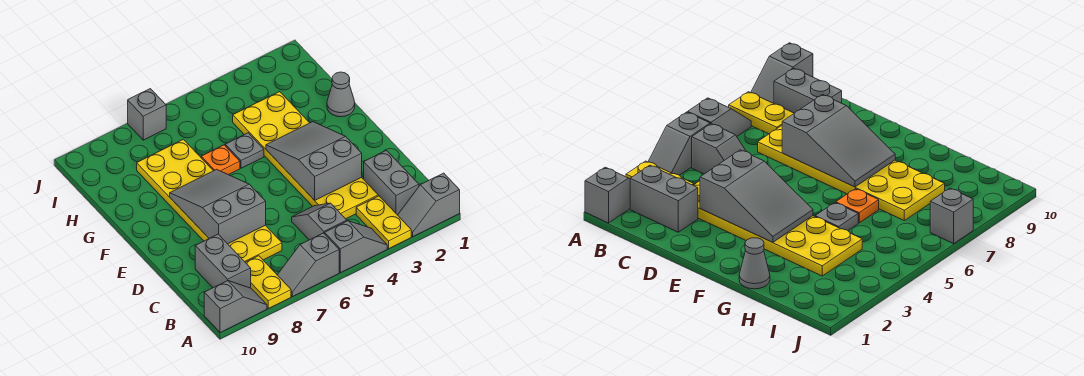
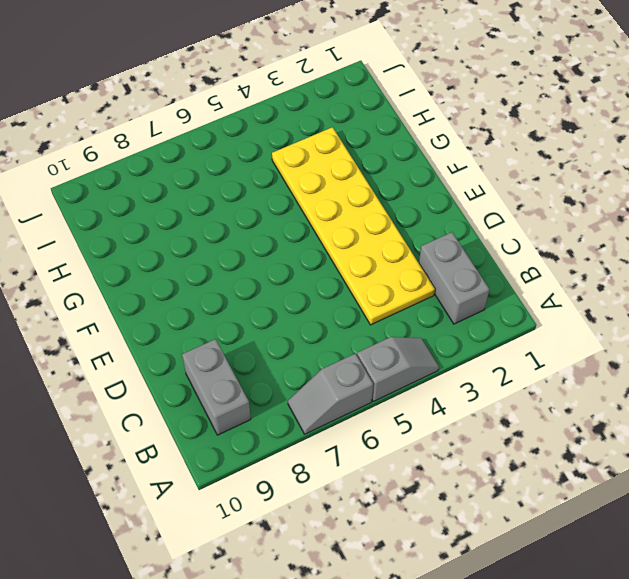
none -> grey 1x2 slope [398,173,460,237]
none -> yellow 1x2 plate [356,196,411,249]
none -> yellow 1x2 plate [245,256,291,308]

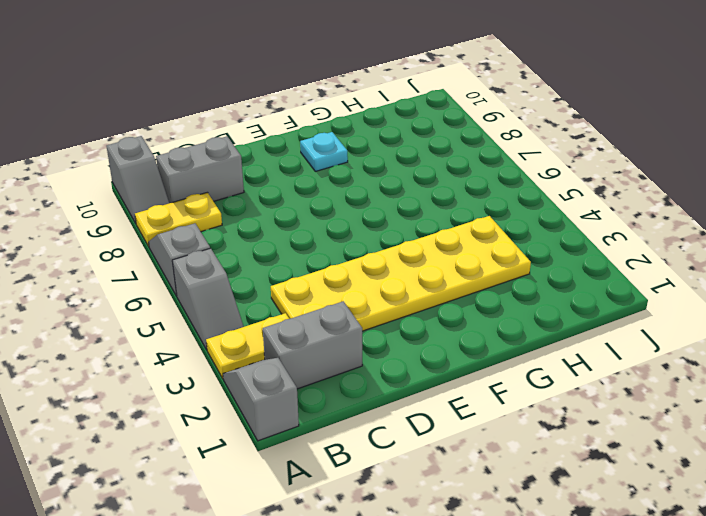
cyan 1x1 plate [300,132,348,171] -> none
none -> grey 1x2 slope [292,203,347,240]
none -> yellow 2x6 plate [137,139,282,262]
none -> grey 1x1 cone [327,72,355,117]

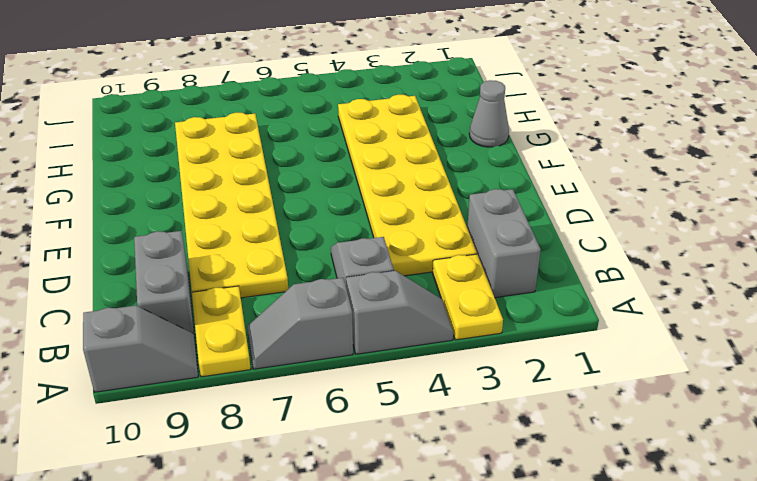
none -> grey 1x2 slope [398,173,460,237]
none -> grey 1x1 plate [225,133,264,168]
none -> orange 1x1 plate [201,145,240,175]

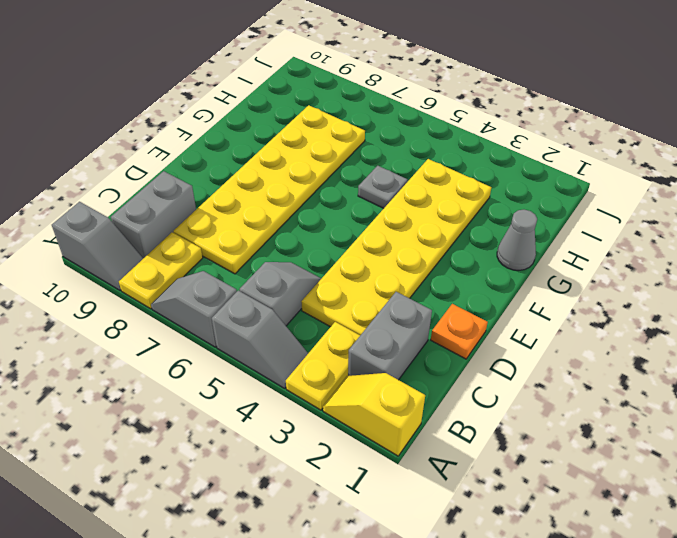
yellow 1x2 slope [323,373,425,456] -> grey 1x2 slope [398,173,460,237]
orange 1x1 plate [431,304,488,359] -> orange 1x1 plate moved to [201,145,240,175]
none -> grey 1x1 brick [128,89,166,140]
none -> grey 2x3 slope [266,122,362,200]
none -> grey 2x3 slope [170,169,266,244]

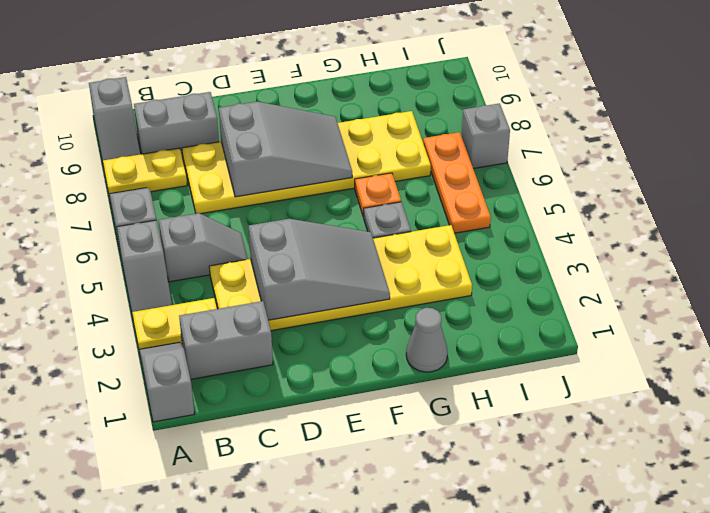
orange 1x3 plate [423,132,491,233] -> none

